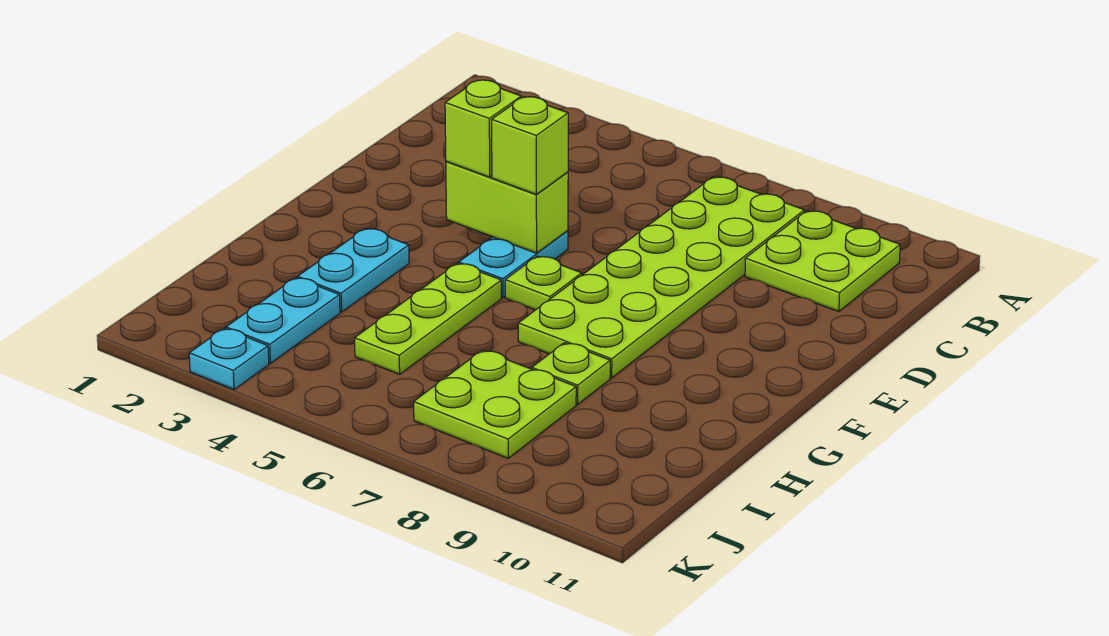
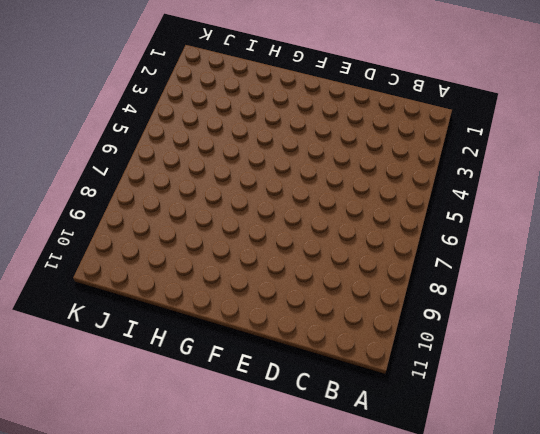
none -> lime 2x6 plate [518,177,804,378]
none -> lime 2x2 plate [745,211,900,312]
none -> cyan 1x2 plate [459,231,568,297]

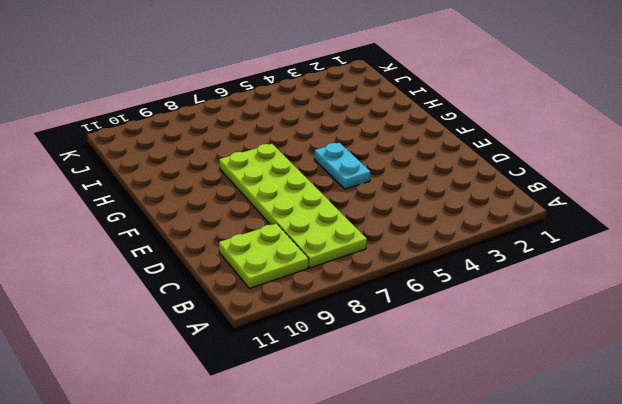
none -> lime 1x1 plate [505,256,582,310]
none -> cyan 1x2 plate [298,228,409,312]
none -> lime 1x3 plate [355,263,501,374]

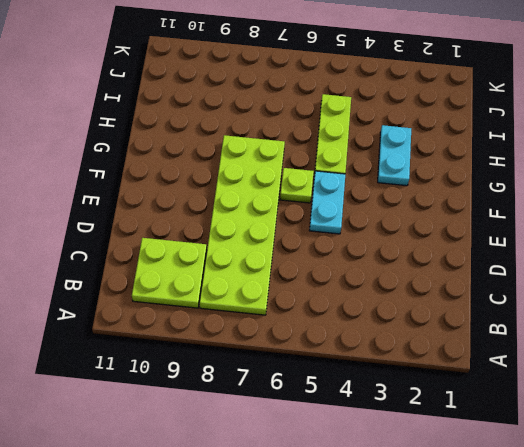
none -> lime 1x1 plate [532,343,610,404]
none -> cyan 1x2 plate [226,278,340,363]
none -> lime 2x2 plate [414,350,576,458]

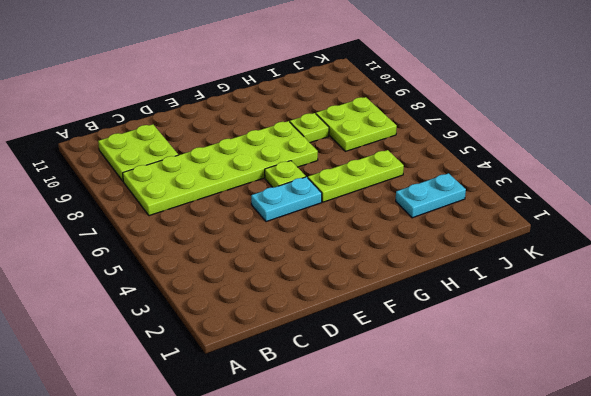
none -> cyan 1x2 plate [298,228,409,312]
none -> cyan 1x1 plate [189,328,269,390]
none -> lime 1x2 brick [446,161,568,253]

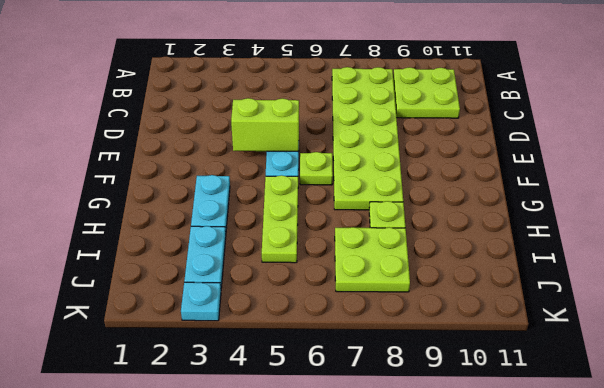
none -> lime 1x1 brick [445,80,521,177]
none -> lime 1x1 brick [492,97,568,194]

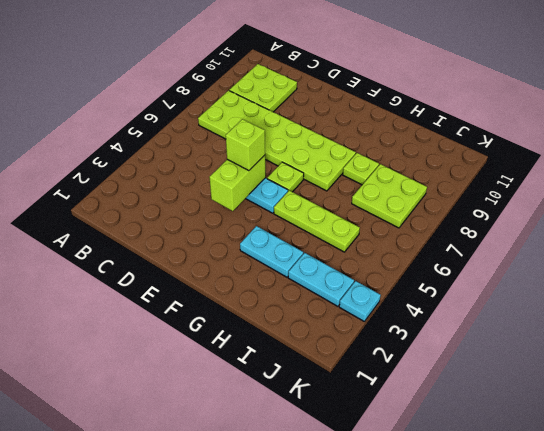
none -> lime 1x1 brick [445,80,521,177]

